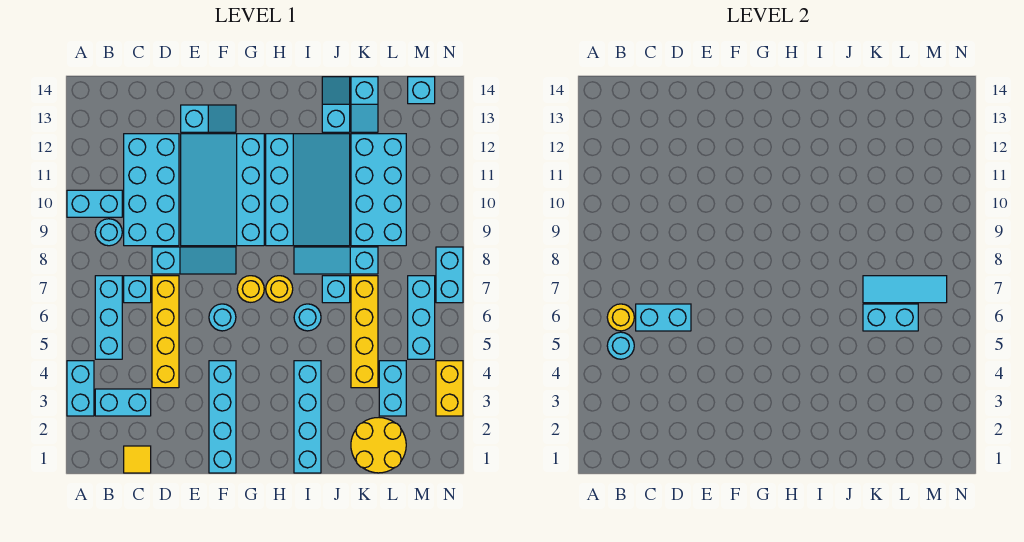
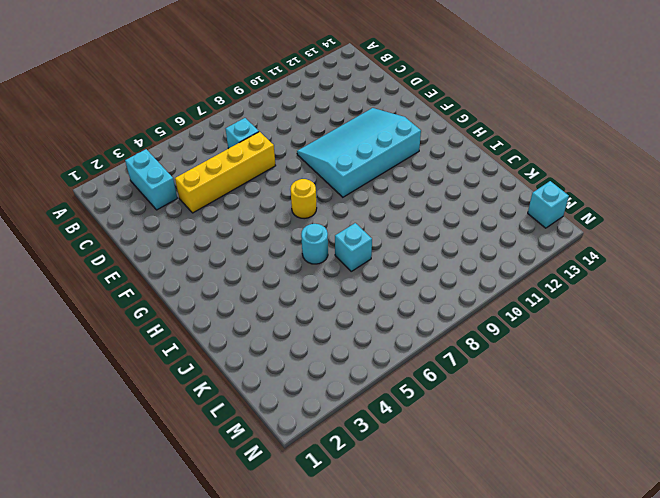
none -> cyan 1x2 brick [67,361,94,416]
none -> cyan 1x2 brick [67,190,122,217]
none -> cyan 1x3 brick [95,276,122,359]
none -> cyan 1x1 round brick [95,219,122,246]

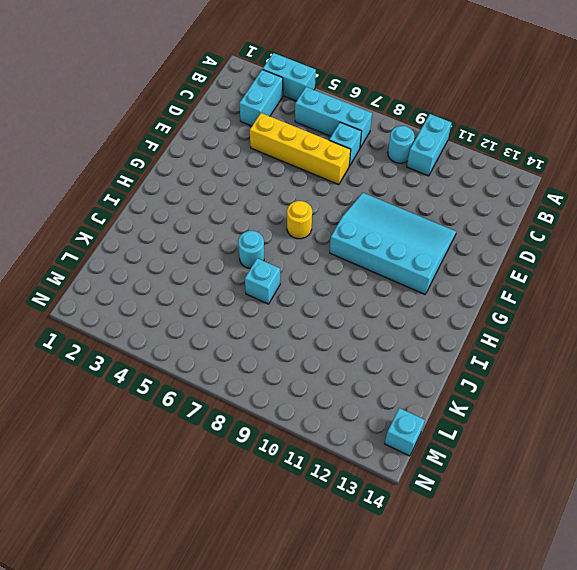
none -> yellow 1x1 tile [124,446,151,473]
none -> cyan 2x4 brick [124,134,179,246]
none -> cyan 1x3 slope [152,247,236,274]
none -> cyan 1x2 slope [181,105,236,132]

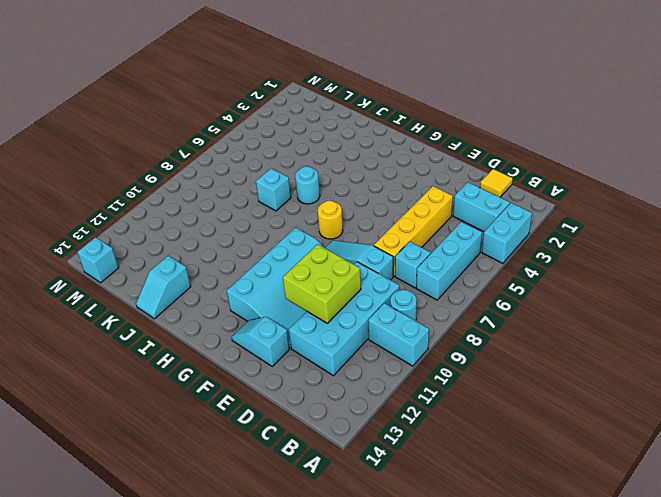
lime 2x2 brick [283,244,361,323] -> none
none -> cyan 1x4 brick [209,361,236,473]
none -> cyan 1x1 round brick [209,304,236,331]
none -> yellow 1x1 round brick [266,276,293,303]
none -> cyan 3x4 slope [266,134,350,246]

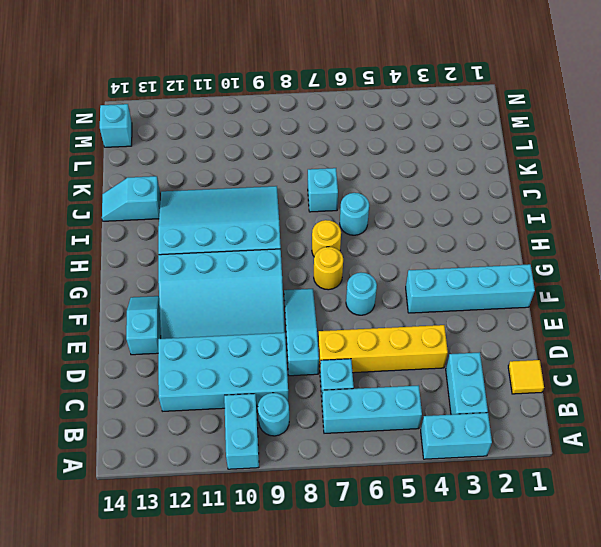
none -> cyan 1x4 brick [294,361,321,473]
none -> cyan 1x3 slope [294,247,378,274]
none -> yellow 2x2 round brick [351,417,406,473]
none -> yellow 1x4 brick [351,276,378,388]

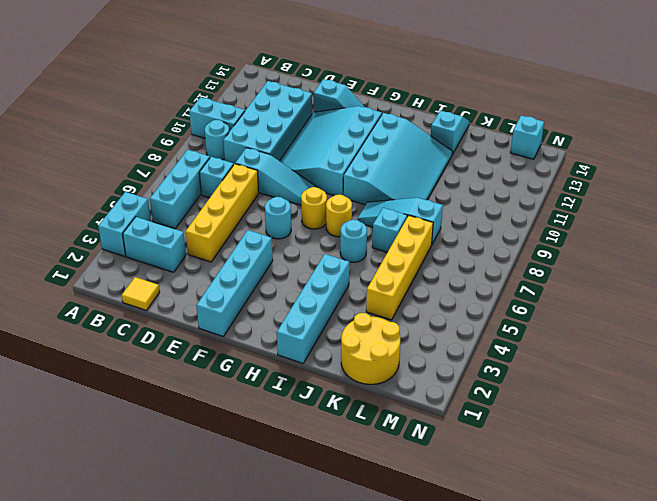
none -> cyan 2x4 brick [351,134,406,246]
none -> cyan 1x2 slope [351,77,378,132]
none -> cyan 1x2 brick [379,361,406,416]
none -> cyan 1x3 brick [408,276,435,359]

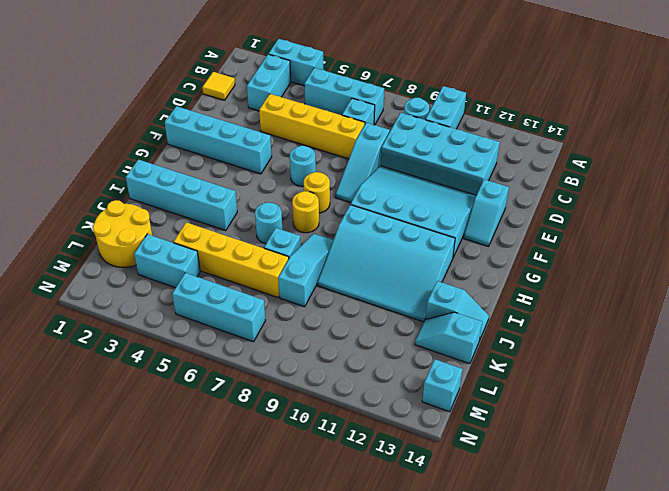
none -> cyan 2x4 brick [351,134,406,246]
none -> yellow 1x2 brick [436,361,463,416]
none -> cyan 1x2 brick [436,247,463,303]
none -> cyan 1x1 round brick [607,332,634,359]

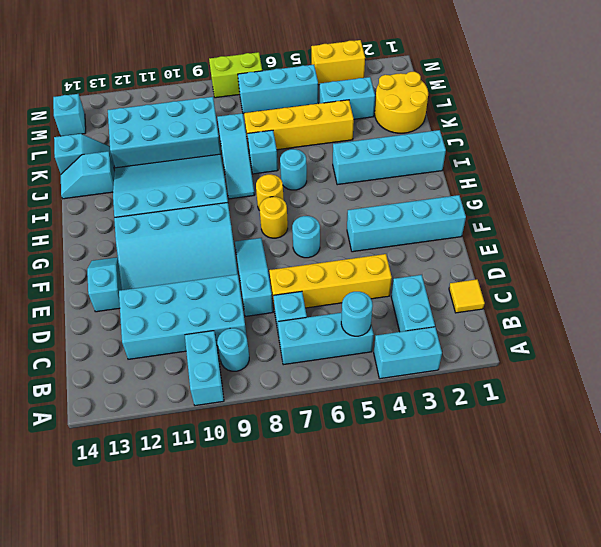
lime 1x2 brick [209,52,262,98] -> cyan 1x2 brick [436,247,463,303]
none -> yellow 1x1 round brick [607,304,634,331]
none -> cyan 1x2 brick [636,304,691,331]
none -> cyan 1x2 brick [863,304,918,331]
none -> cyan 1x3 tile [863,276,947,303]

